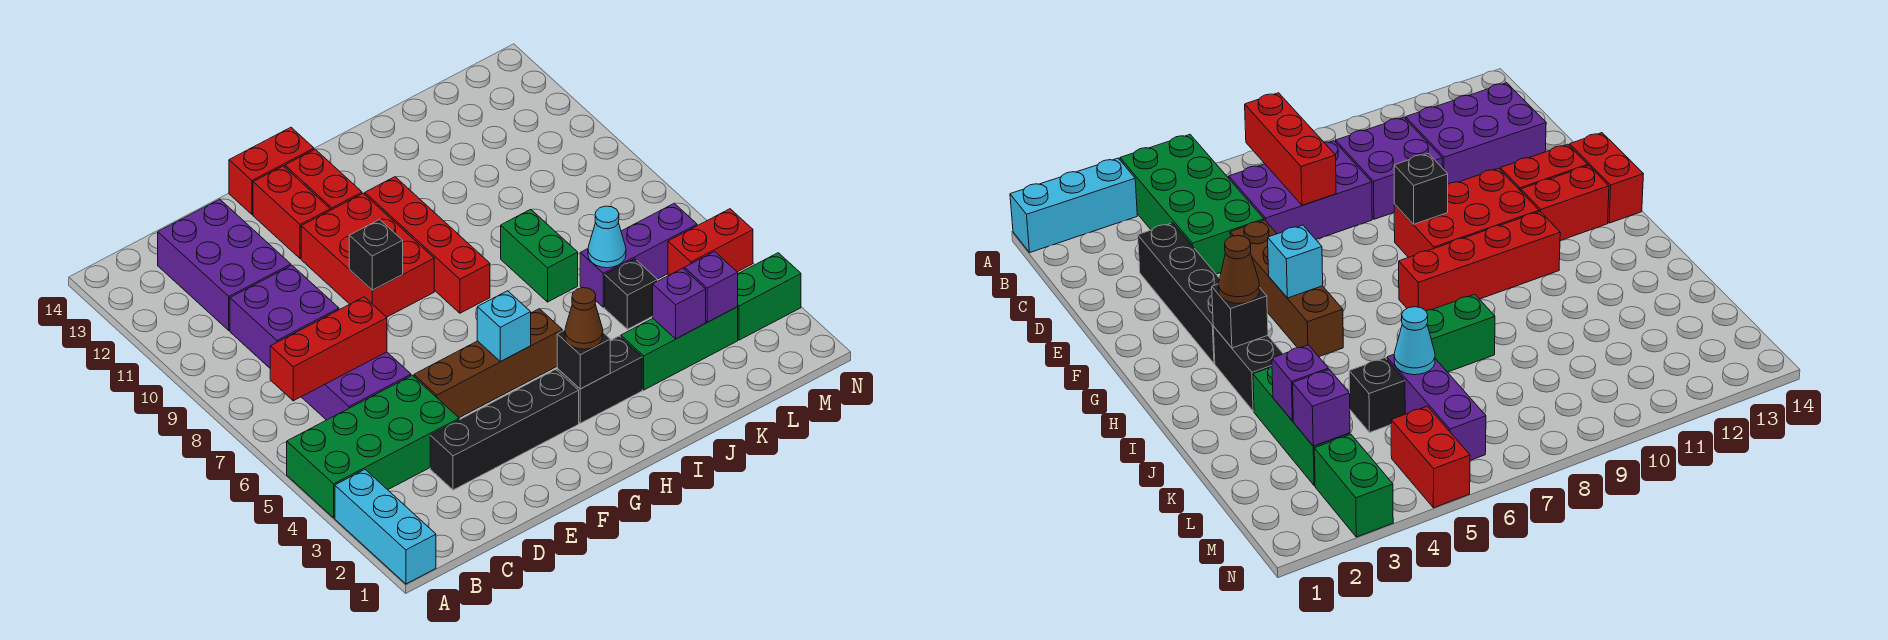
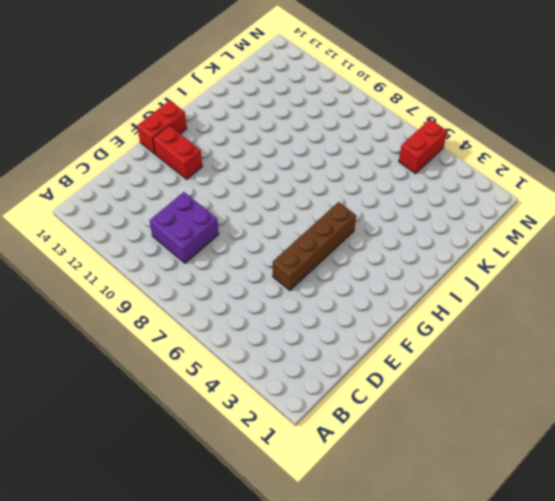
none -> cyan 1x3 brick [335,470,436,584]
none -> green 2x4 brick [287,375,459,518]
none -> purple 2x3 brick [302,352,411,420]

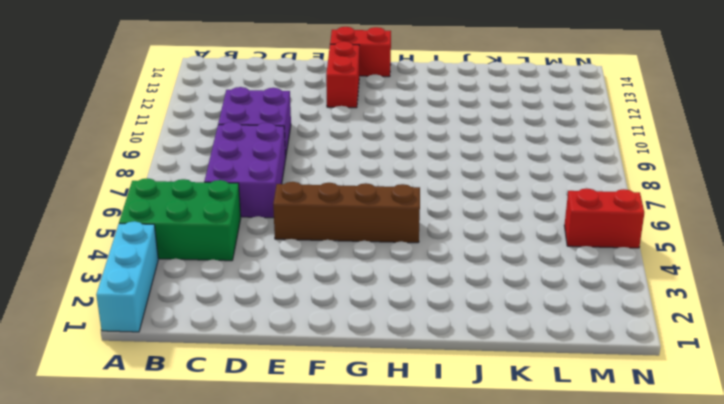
green 2x3 brick [119,178,241,261] -> green 2x4 brick [287,375,459,518]
none -> purple 2x3 brick [158,199,291,330]
none -> black 1x4 brick [430,369,579,490]
none -> red 2x3 brick [301,193,434,317]

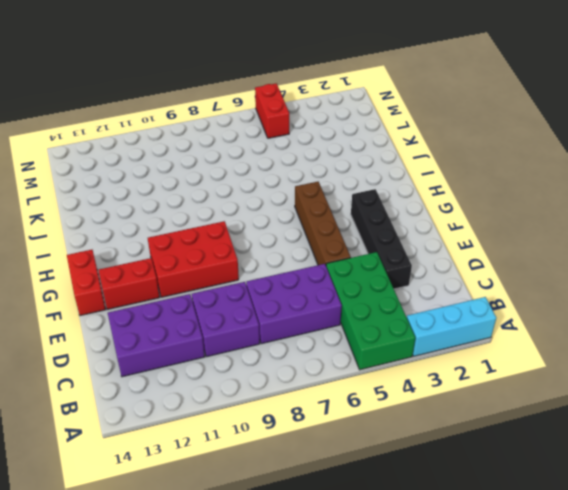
none -> red 1x2 brick [285,149,362,210]
none -> black 1x2 brick [557,336,642,423]
none -> red 1x4 brick [365,177,490,313]

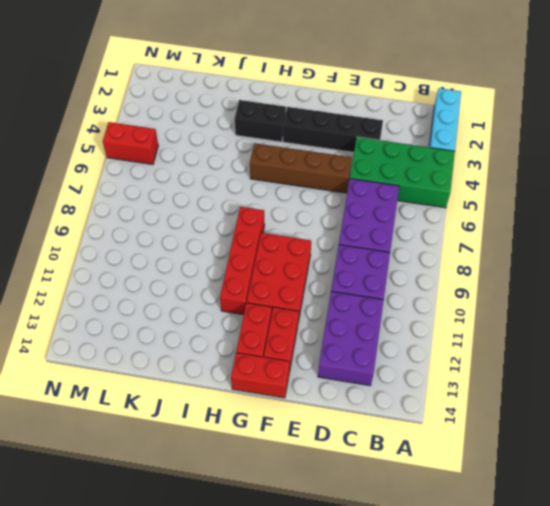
none -> green 1x3 brick [621,307,738,390]
none -> green 1x2 brick [501,209,578,302]
none -> black 1x1 brick [605,259,658,329]

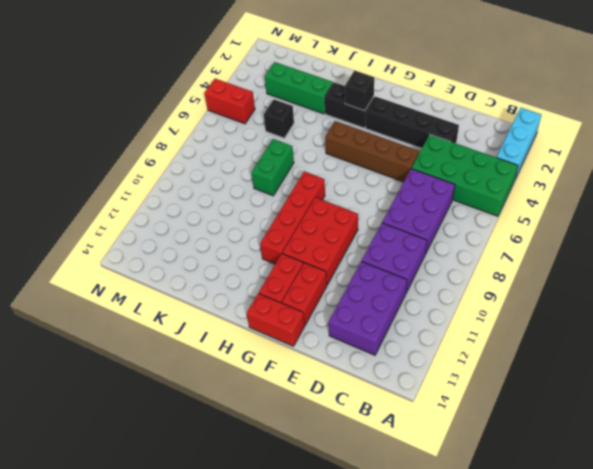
none -> purple 1x3 brick [580,203,697,307]
none -> green 1x2 brick [738,253,801,340]
none -> red 1x3 brick [270,297,387,401]

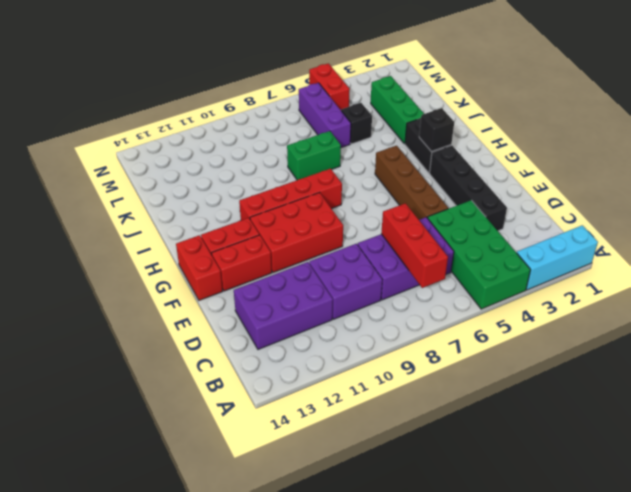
none -> green 1x2 brick [738,253,801,340]
none -> black 1x1 brick [349,220,403,290]
none -> cyan 1x1 brick [477,291,531,362]

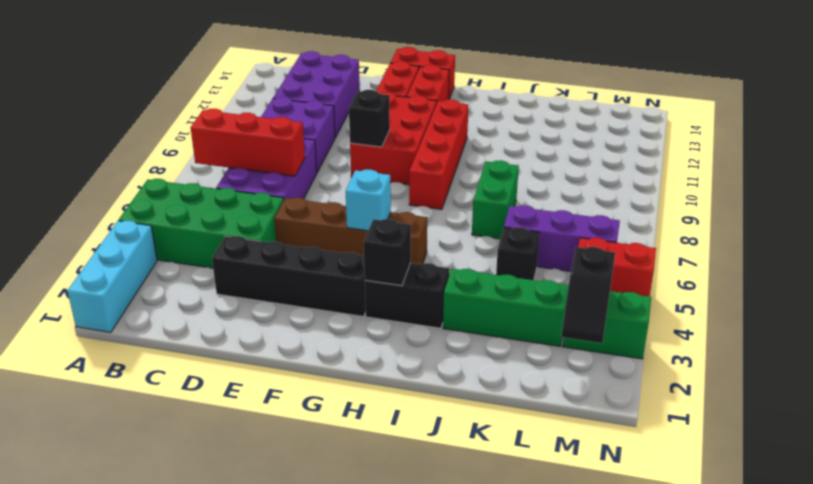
black 1x2 slope [562,247,615,343] -> none
none -> purple 1x1 brick [653,268,706,339]
none -> cyan 1x1 cone [588,206,626,268]
none -> purple 1x1 brick [684,252,738,322]

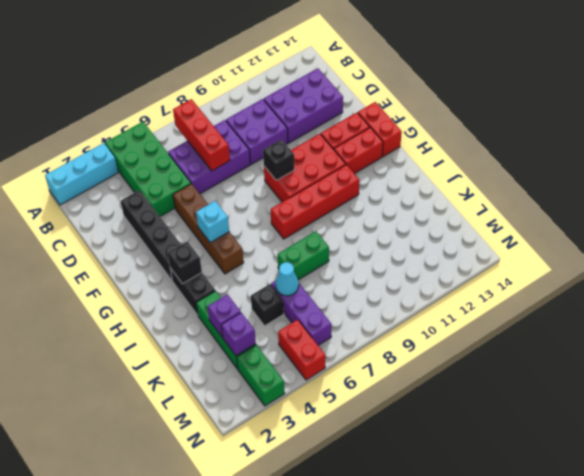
none -> brown 1x1 cone [565,288,603,349]

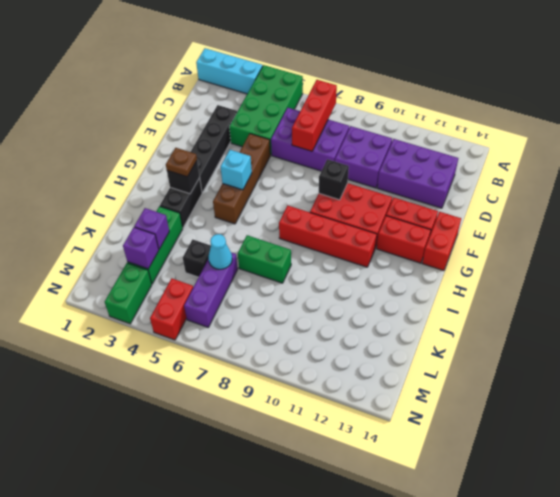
brown 1x1 plate [166,148,197,177] -> brown 1x1 cone [565,288,603,349]

